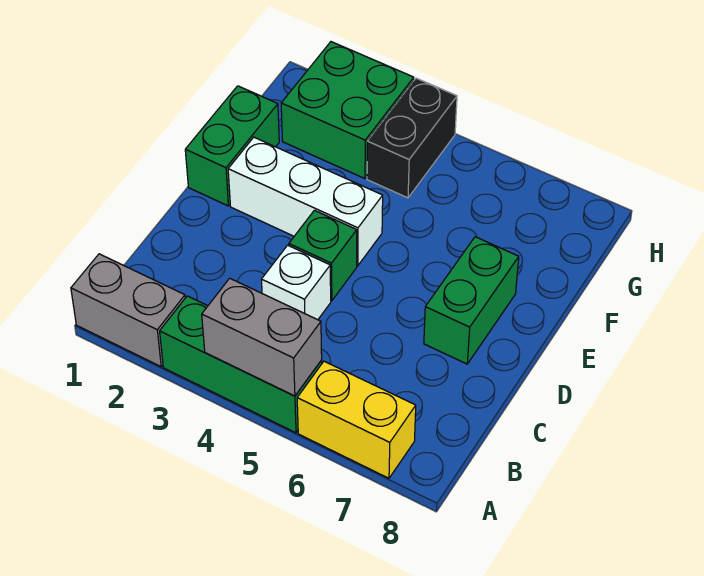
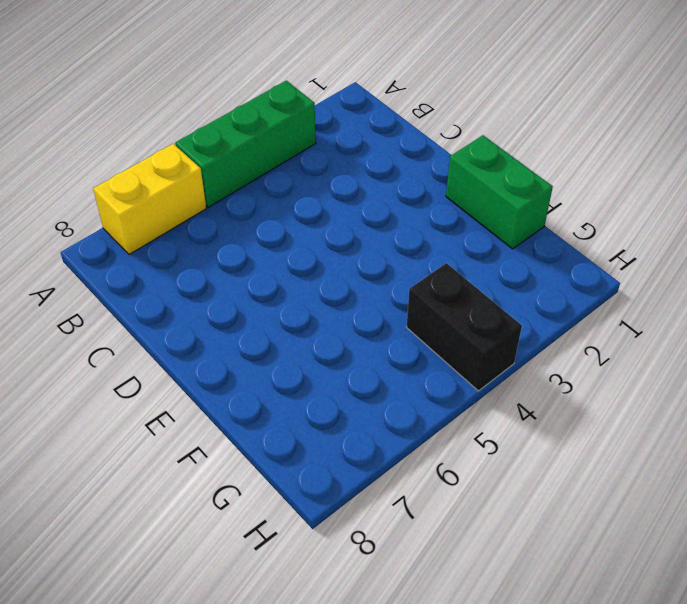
none -> grey 1x2 brick [71,254,185,367]
none -> white 1x1 brick [261,245,331,320]

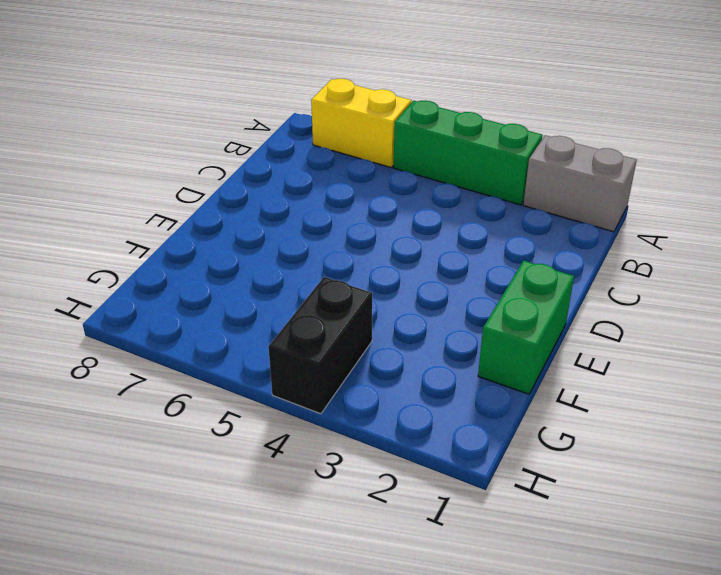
none -> white 1x1 brick [261,245,331,320]
none -> green 1x1 brick [289,210,357,301]

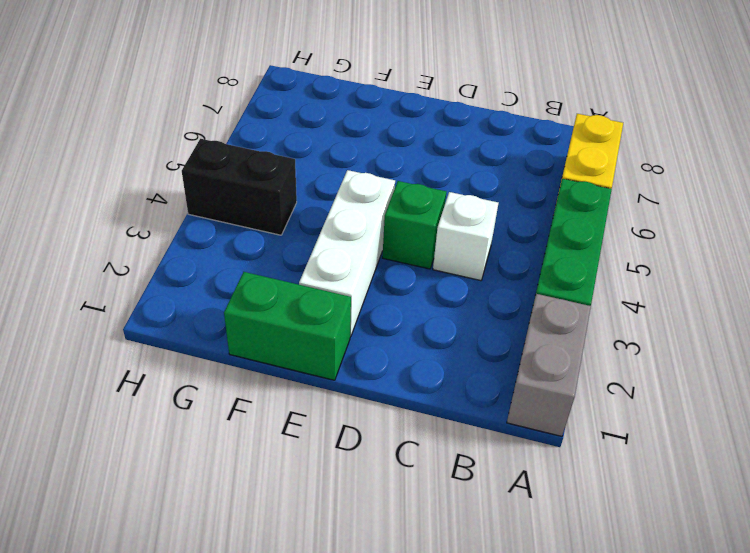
none -> green 1x2 brick [424,237,519,364]
none -> green 2x2 brick [281,42,414,179]

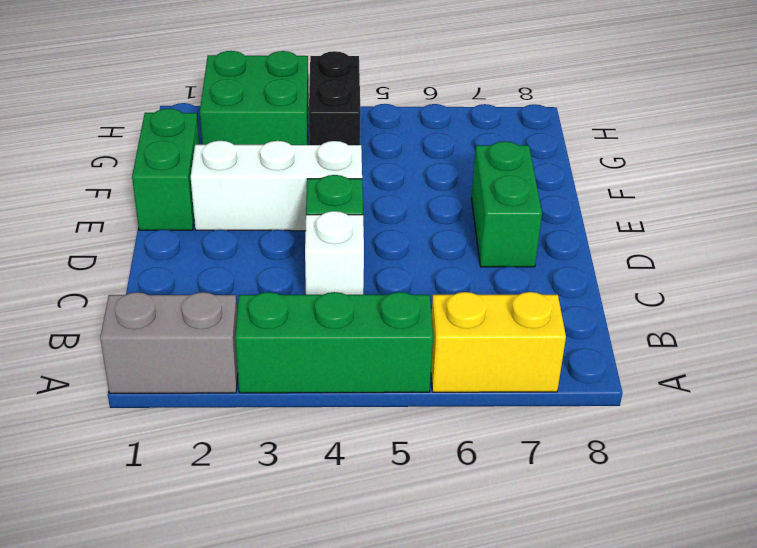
none -> grey 1x2 brick [202,278,322,396]

